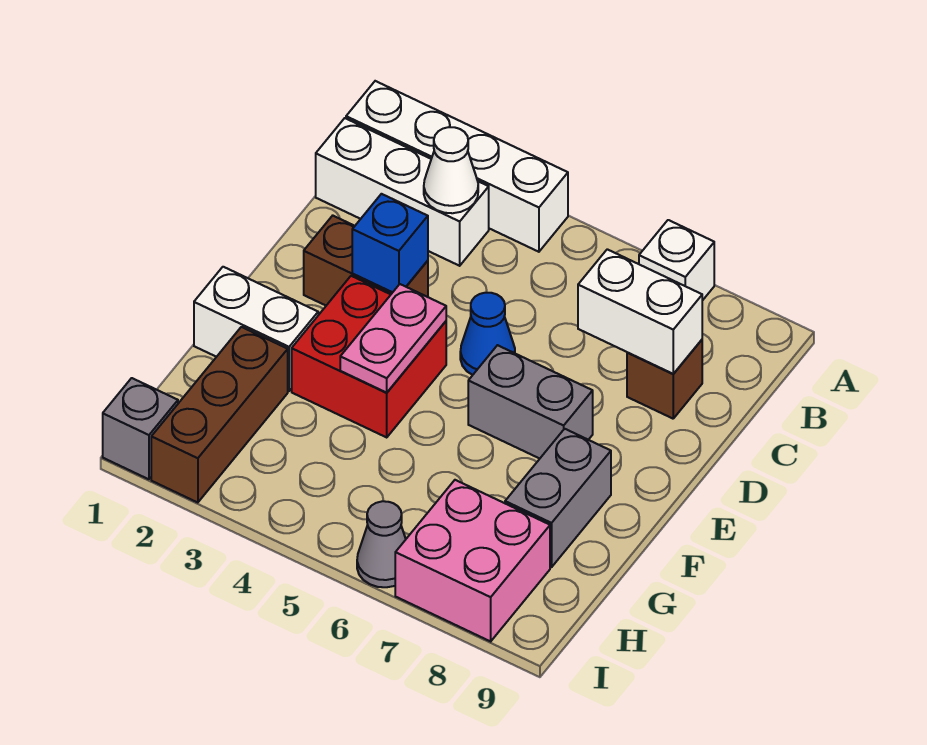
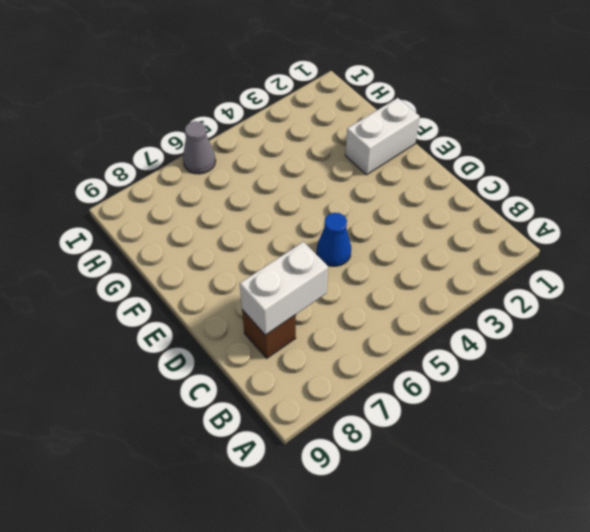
none -> white 1x4 brick [346,81,568,252]
none -> white 1x1 brick [639,220,714,301]
none -> white 1x3 brick [316,118,489,266]

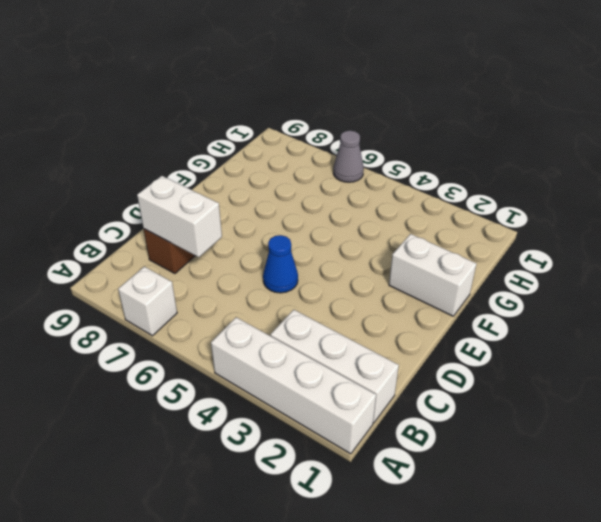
none -> brown 1x2 brick [304,216,428,305]
none -> red 2x2 brick [292,276,446,437]
none -> grey 1x2 brick [468,345,593,459]

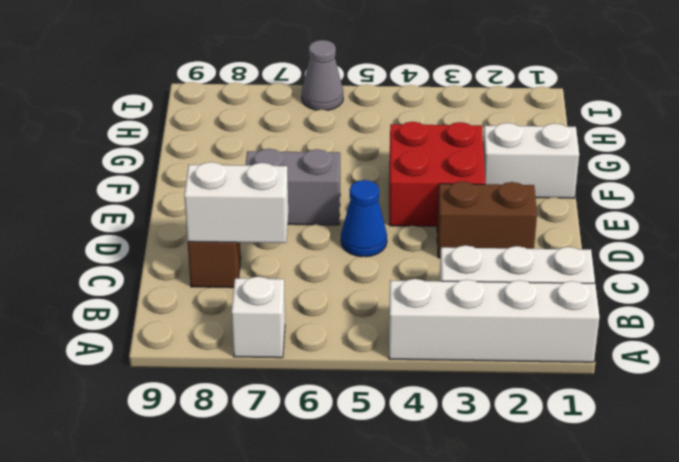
none -> grey 1x2 brick [505,429,611,567]
none -> brown 1x3 brick [151,327,288,503]
none -> pink 2x2 brick [395,480,550,641]

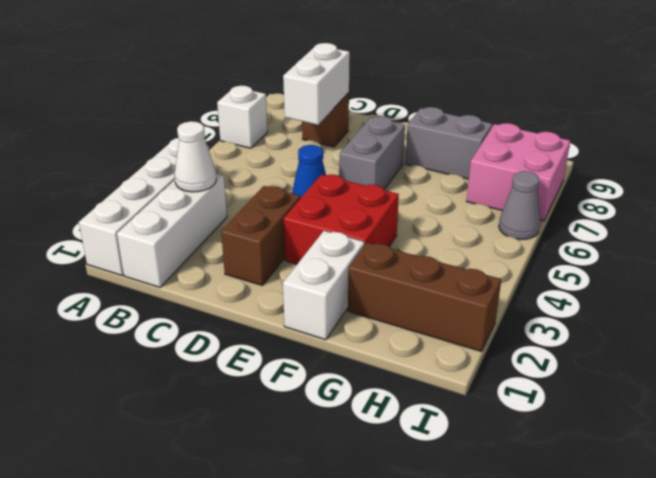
none -> grey 1x1 brick [103,378,178,479]
none -> blue 1x1 brick [352,194,428,292]
none -> pink 1x2 plate [340,284,446,393]

